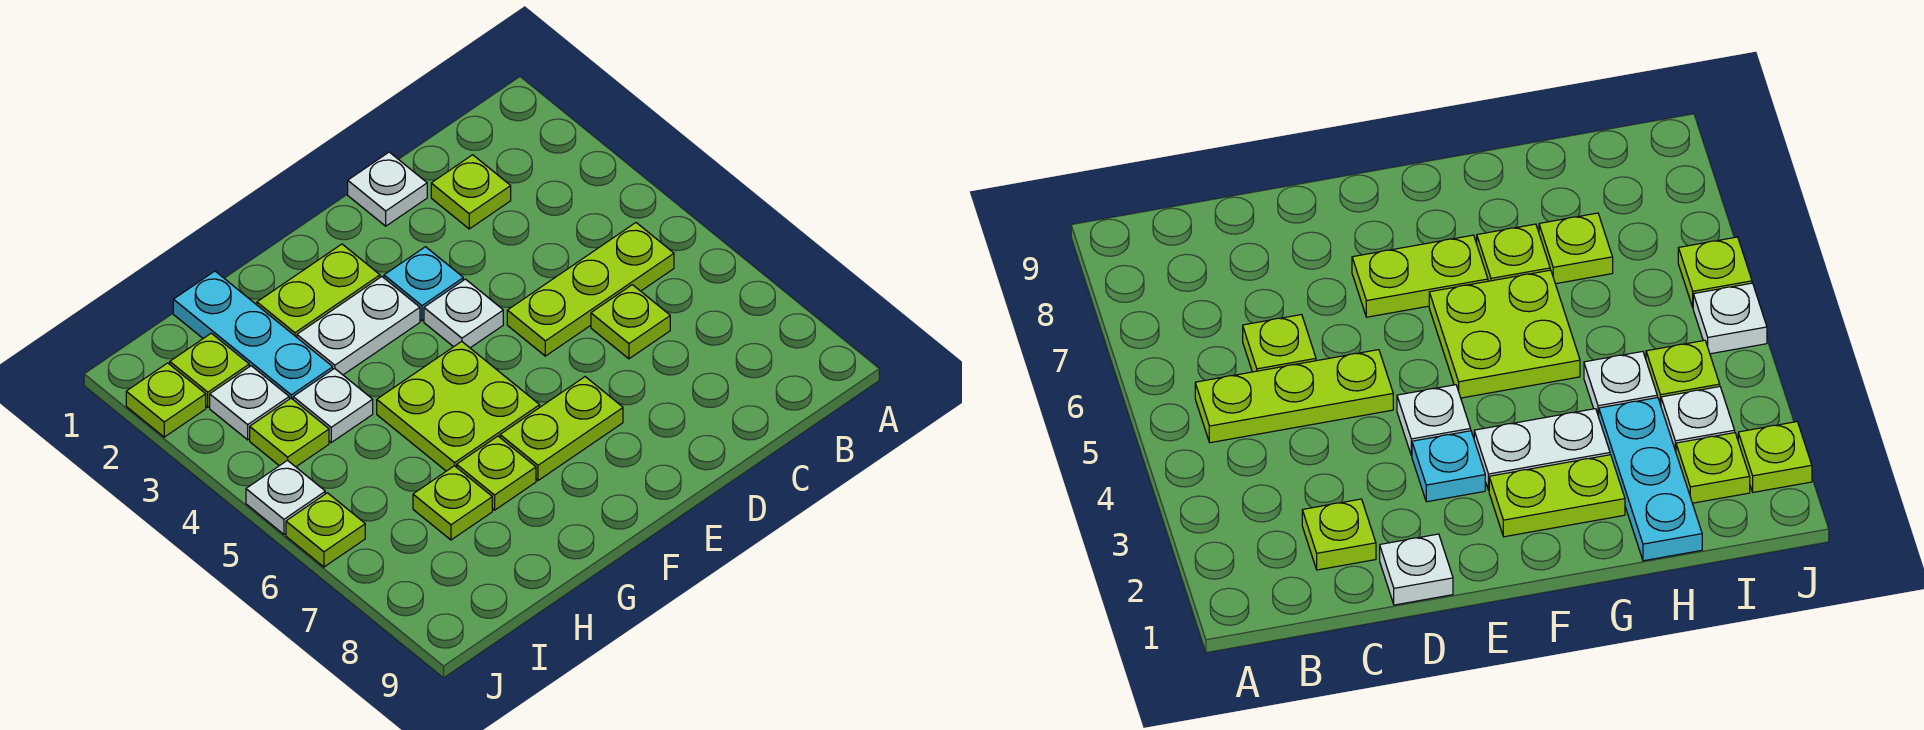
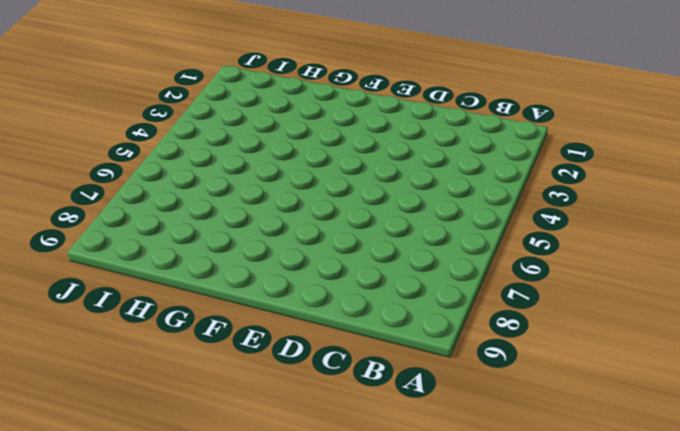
none -> lime 1x3 plate [507,223,674,356]
none -> lime 1x1 plate [431,155,511,229]
none -> lime 1x1 plate [591,285,670,359]

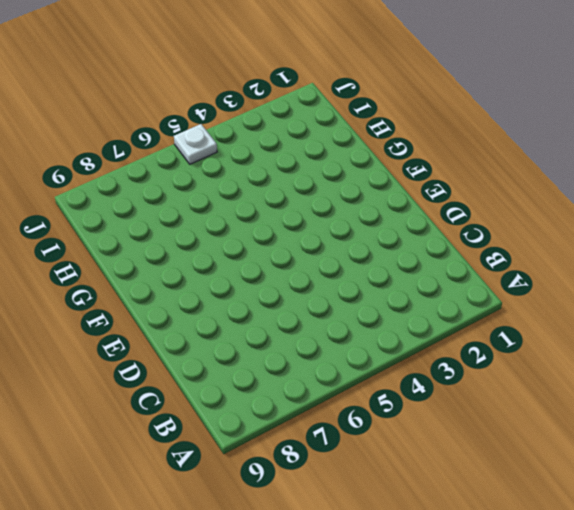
none -> lime 1x3 plate [507,223,674,356]
none -> lime 1x1 plate [431,155,511,229]
none -> lime 1x1 plate [591,285,670,359]

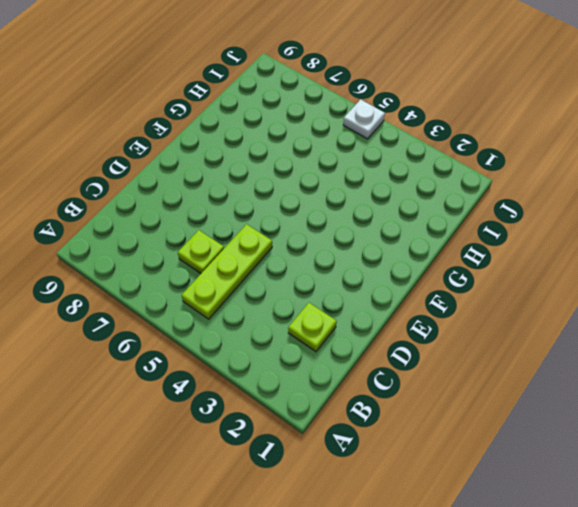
none -> white 1x1 plate [348,152,427,226]
none -> cyan 1x1 plate [384,247,463,321]
none -> white 1x1 plate [424,279,503,348]

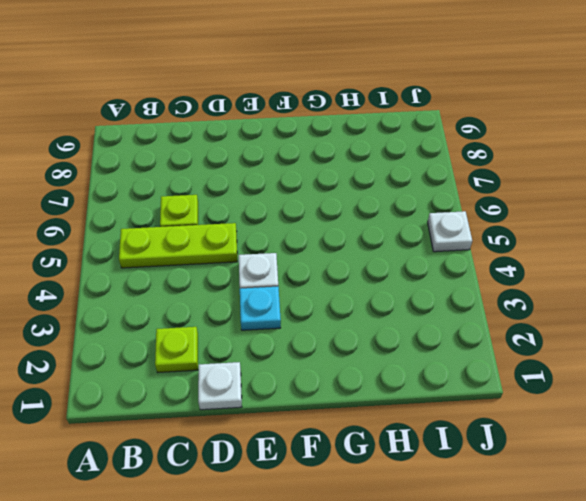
none -> lime 1x2 plate [500,377,623,480]
none -> lime 1x2 plate [257,244,380,337]
none -> white 1x2 plate [297,277,420,375]

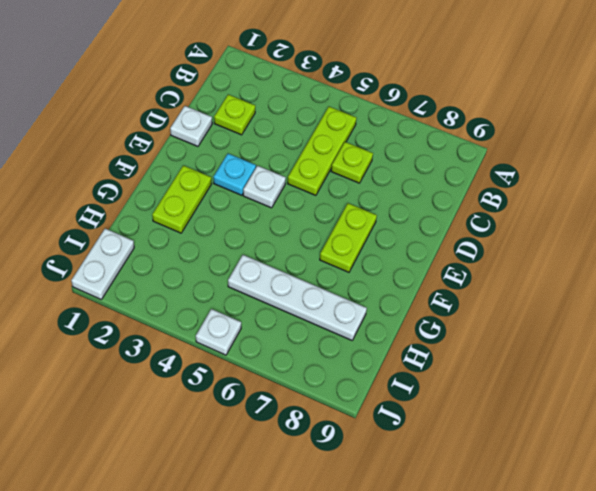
white 1x4 plate [228,255,367,340] -> lime 1x1 plate [413,466,492,540]
white 1x2 plate [71,229,134,299] -> white 1x2 plate moved to [297,277,420,375]
none -> lime 2x2 plate [377,341,540,471]
none -> lime 1x1 plate [457,436,536,510]
none -> cyan 1x3 plate [173,271,333,399]

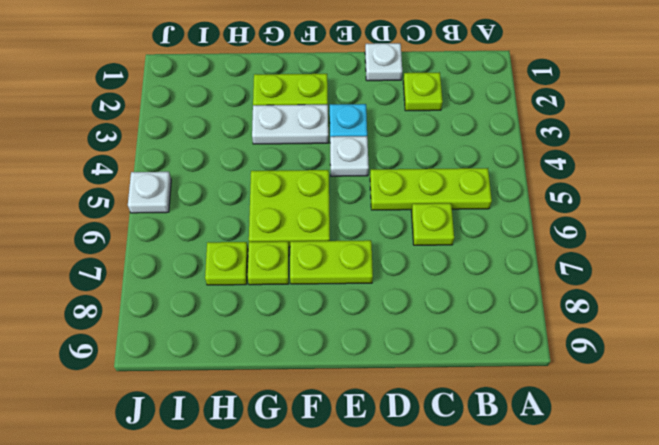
none -> cyan 1x3 plate [173,271,333,399]
none -> white 1x1 plate [293,368,373,442]
none -> lime 1x1 plate [170,333,249,407]

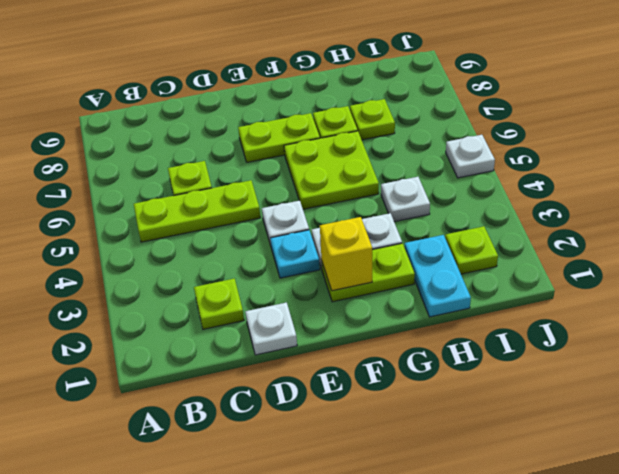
yellow 1x1 brick [320,217,372,291] -> none
cyan 1x2 plate [405,235,471,317] -> cyan 1x3 plate [173,271,333,399]
none -> white 1x1 plate [210,366,289,440]
none -> lime 1x1 plate [250,398,329,467]
none -> lime 1x1 plate [126,363,206,437]

